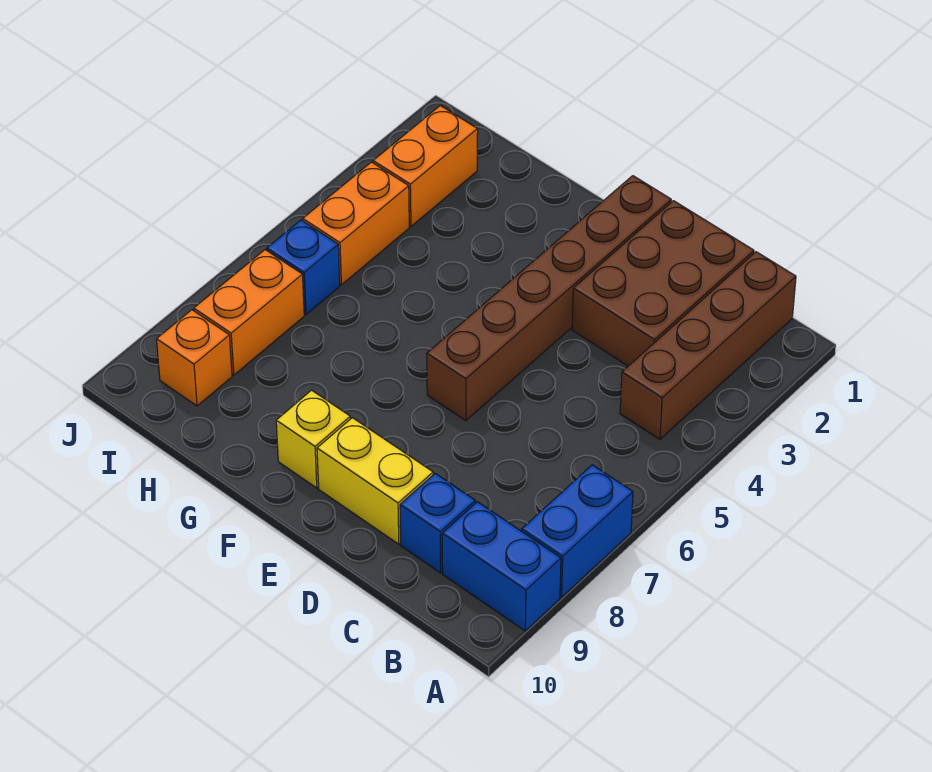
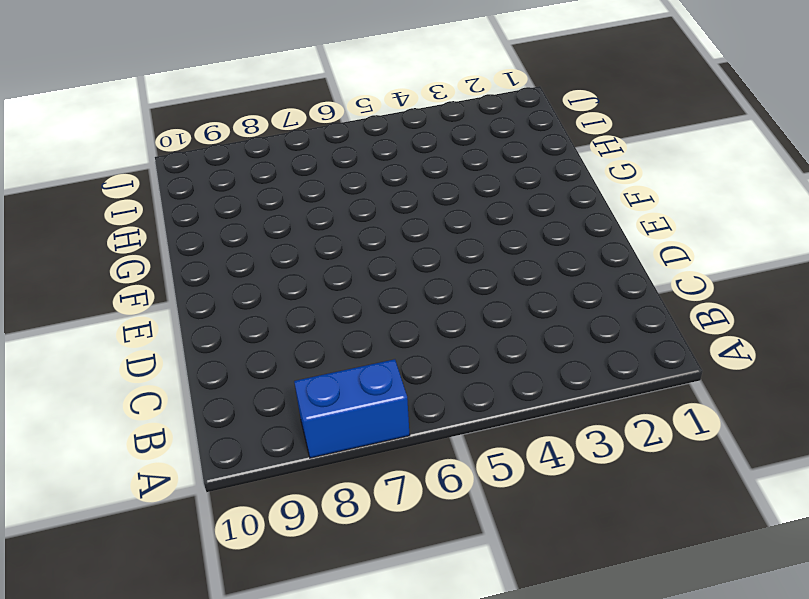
none -> blue 1x2 brick [442,502,561,631]
none -> brown 1x4 brick [620,252,796,439]
none -> brown 2x3 brick [572,201,754,366]

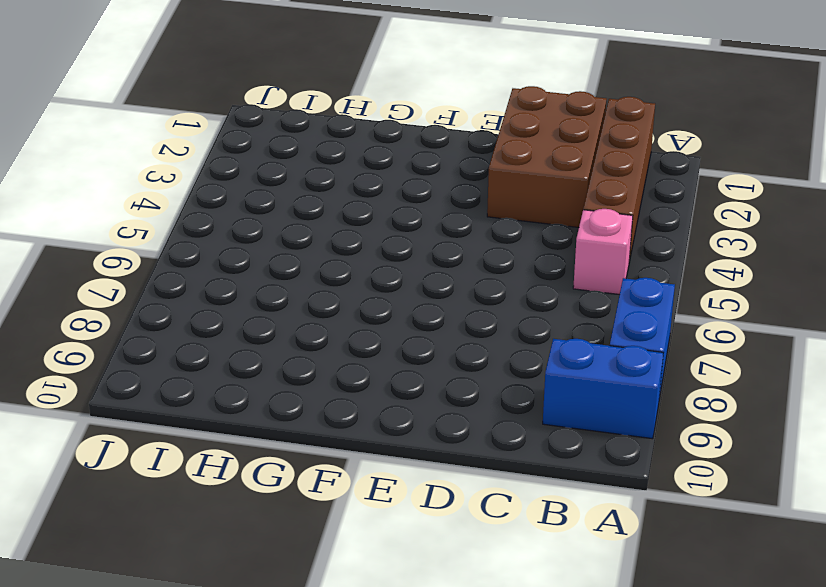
pink 1x1 brick [573,209,633,295] -> none
none -> blue 1x1 brick [400,473,475,573]
none -> yellow 1x2 brick [317,418,433,544]
none -> brown 1x6 brick [427,176,671,421]

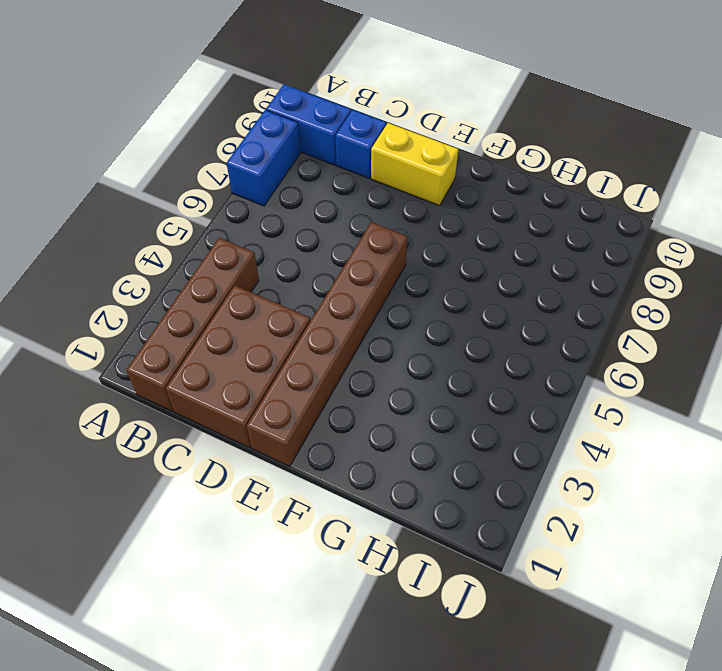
none -> yellow 1x1 brick [276,390,350,488]
none -> orange 1x2 brick [373,105,478,226]
none -> orange 1x2 brick [303,162,409,285]

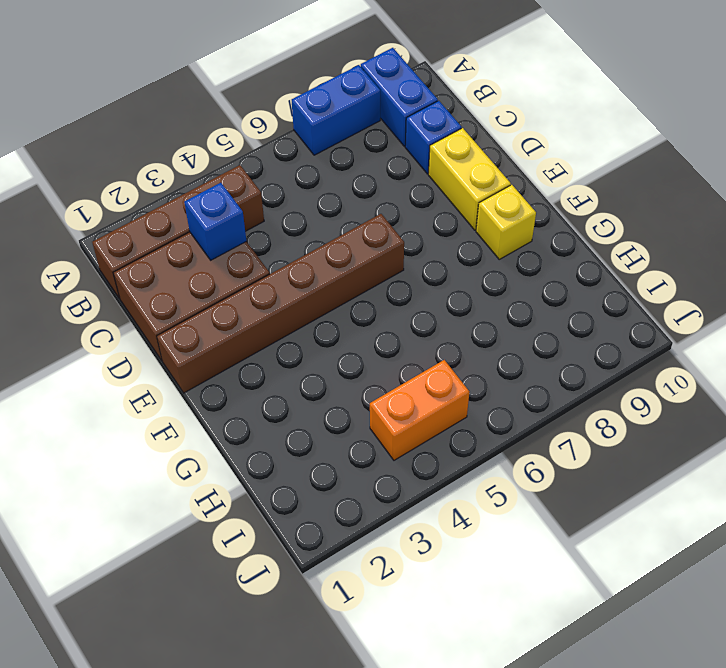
blue 1x1 brick [184,183,246,260] -> blue 1x1 brick moved to [267,220,340,314]
none -> orange 1x2 brick [373,105,478,226]
none -> orange 1x2 brick [194,250,304,375]
none -> orange 1x1 brick [157,310,232,406]

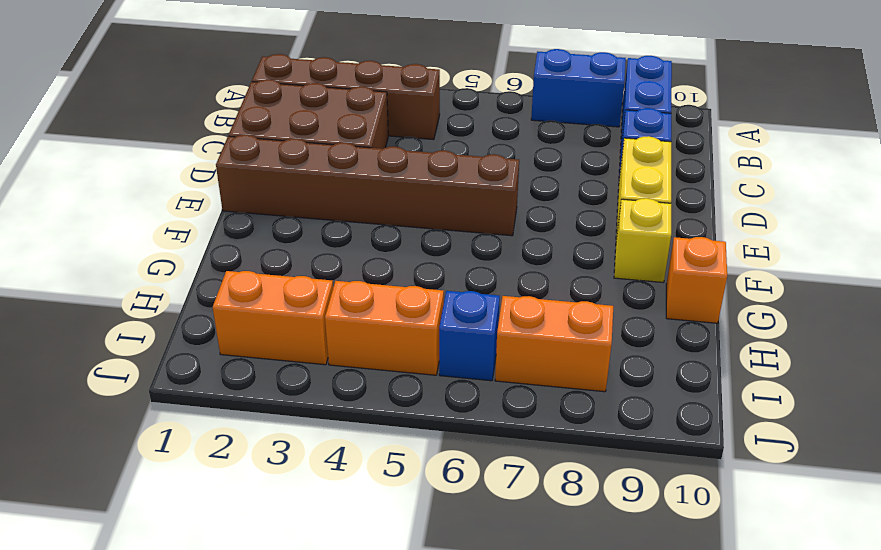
orange 1x1 brick [666,237,727,323] -> orange 1x1 brick moved to [157,310,232,406]

